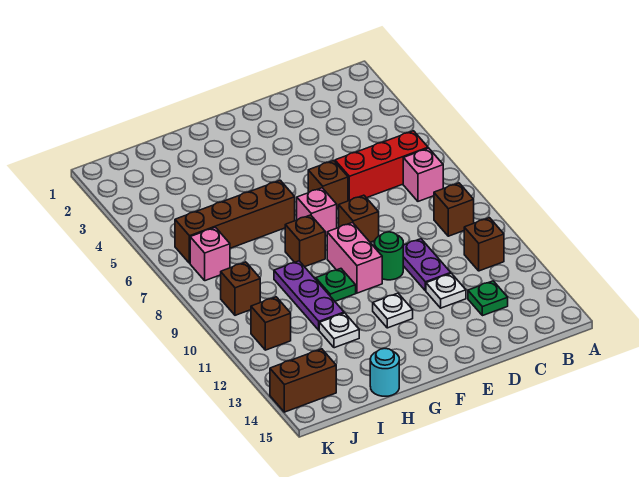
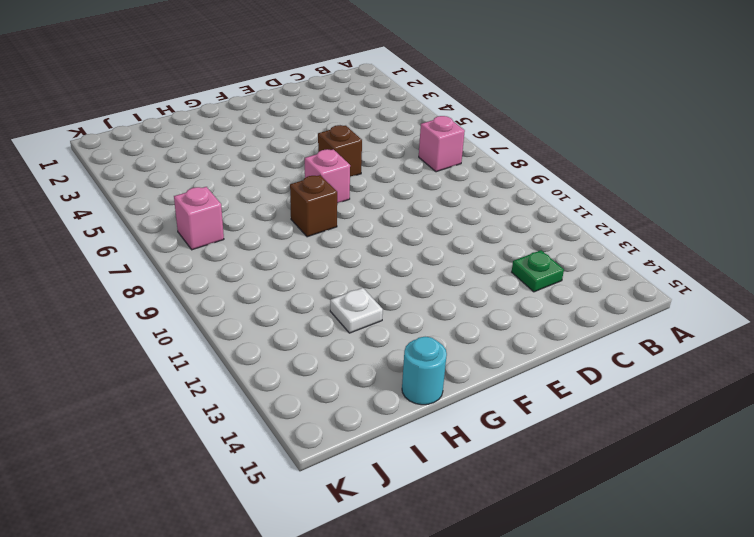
none -> red 1x3 brick [335,131,428,201]
none -> brown 1x1 brick [434,183,474,236]
none -> brown 1x1 brick [464,218,504,271]

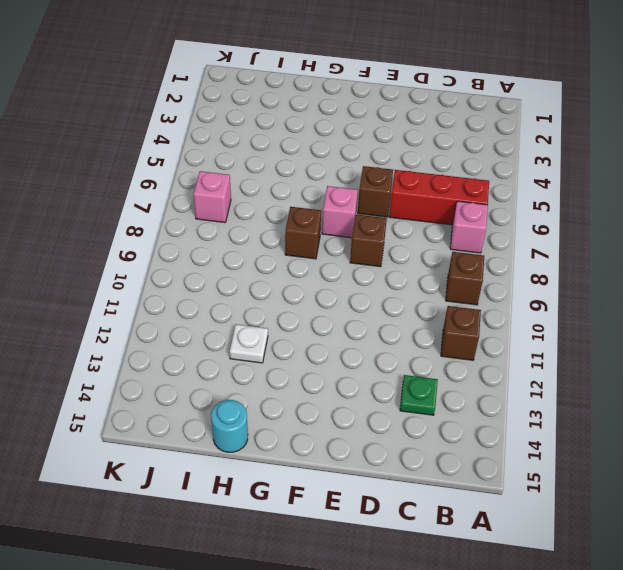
none -> purple 1x2 plate [403,239,451,291]
none -> white 1x1 plate [426,273,466,308]
none -> green 1x1 round brick [374,232,403,280]

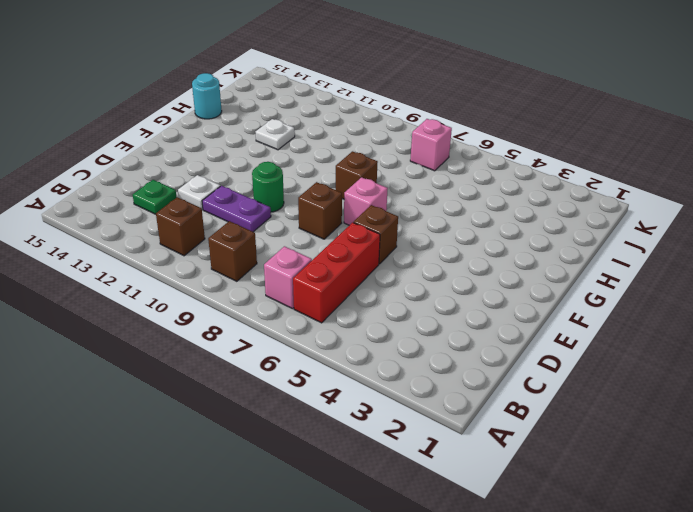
none -> pink 1x2 brick [327,223,382,293]
none -> white 1x1 plate [373,293,413,328]
none -> brown 1x4 brick [175,180,295,263]

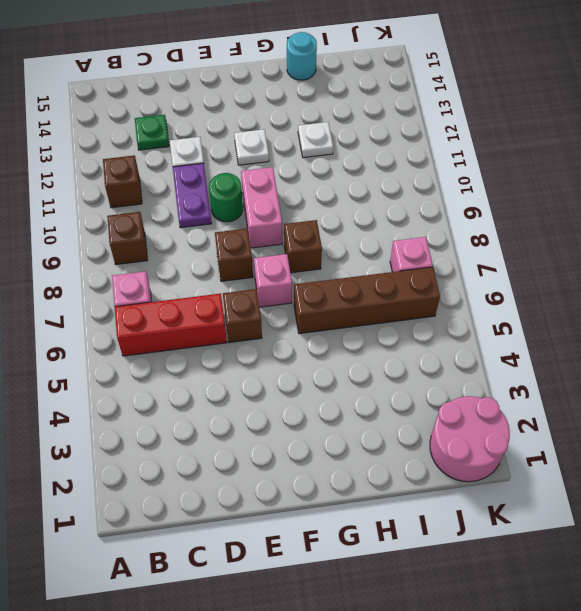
pink 2x2 round brick [430,396,510,482] -> none
none -> green 1x1 plate [316,269,356,301]
none -> purple 1x3 plate [274,261,344,330]
none -> brown 1x1 brick [221,262,260,315]

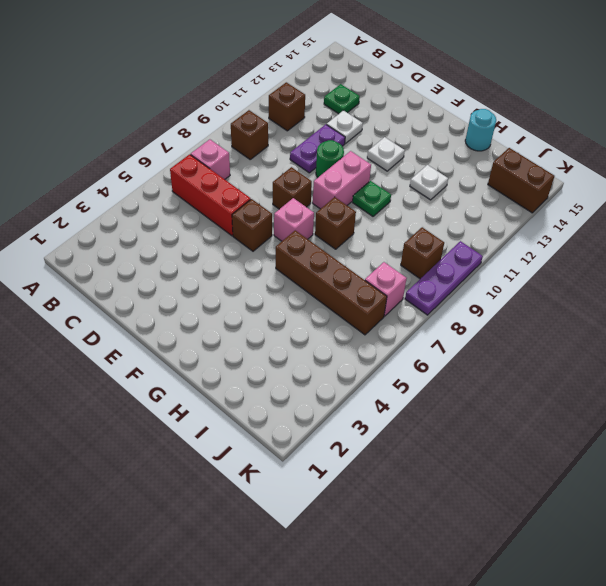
purple 1x3 plate [405,241,483,315] -> purple 1x3 plate moved to [274,261,344,330]
none -> brown 1x1 brick [251,297,291,350]

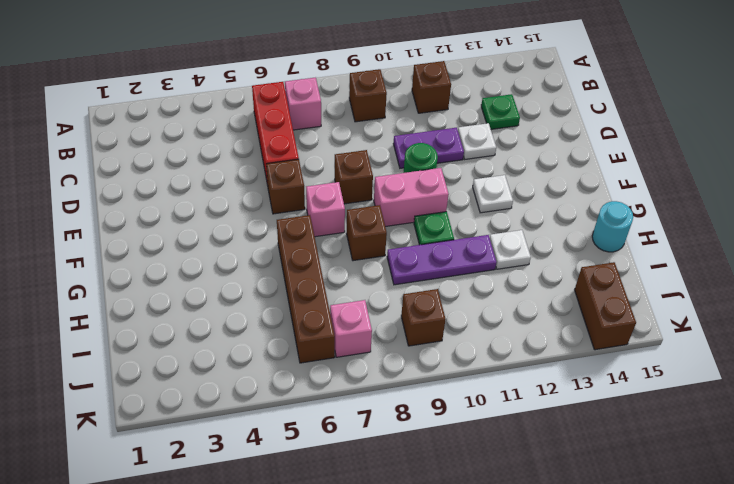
none -> brown 1x1 brick [251,297,291,350]

